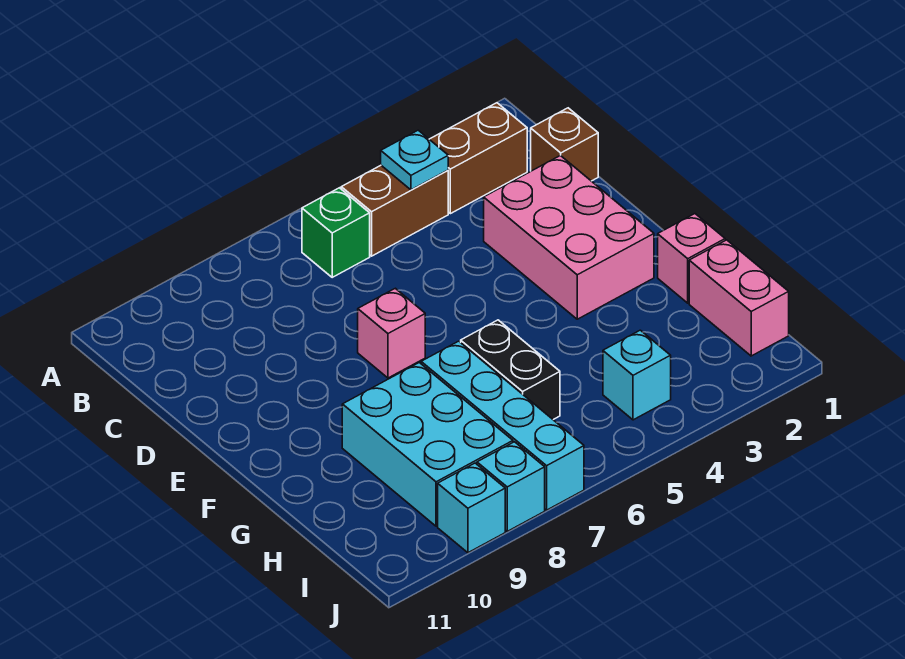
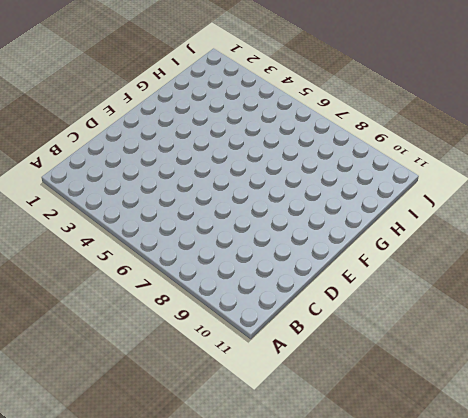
none -> brown 1x2 brick [429,103,527,214]
none -> brown 1x2 brick [341,165,448,256]
none -> green 1x1 brick [302,188,370,277]

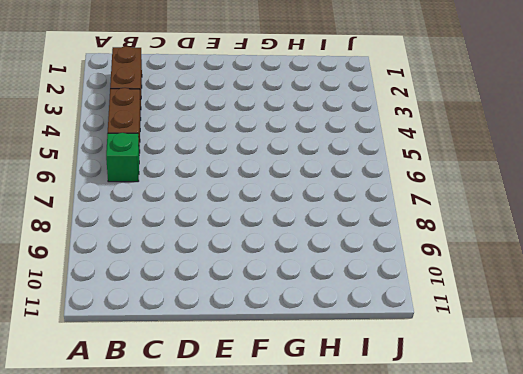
none -> brown 1x1 brick [531,108,598,181]
none -> pink 2x3 brick [484,155,654,319]
none -> pink 1x1 brick [358,288,425,378]

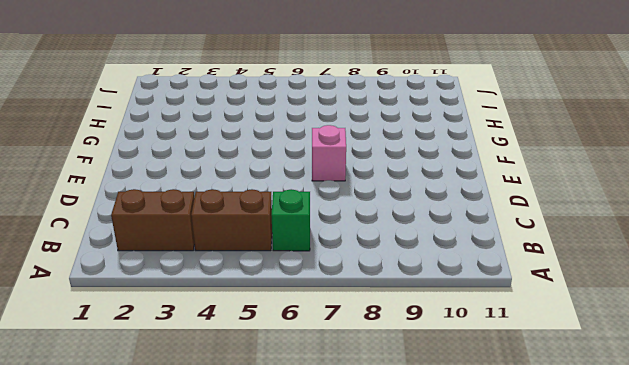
none -> brown 1x1 brick [531,108,598,181]
none -> pink 2x3 brick [484,155,654,319]
none -> pink 1x1 brick [658,214,725,303]

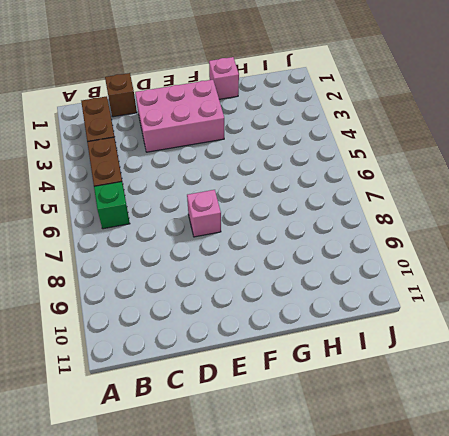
none -> black 1x2 brick [461,320,560,420]
none -> cyan 1x4 brick [421,341,584,510]
none -> cyan 2x3 brick [342,363,513,526]

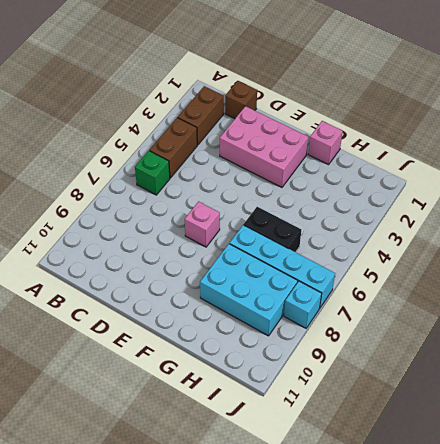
none -> pink 1x2 brick [689,240,789,356]
none -> cyan 1x1 brick [603,330,671,420]
none -> cyan 1x1 brick [438,463,505,553]

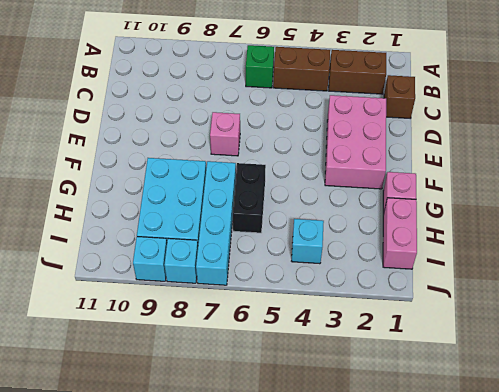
none -> cyan 1x1 plate [381,130,448,190]

